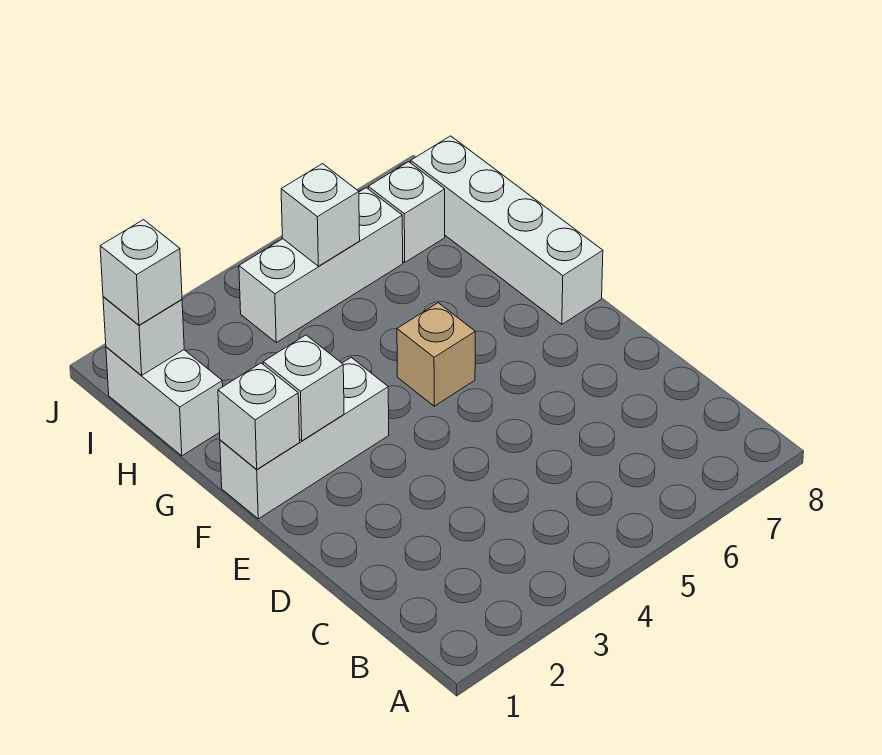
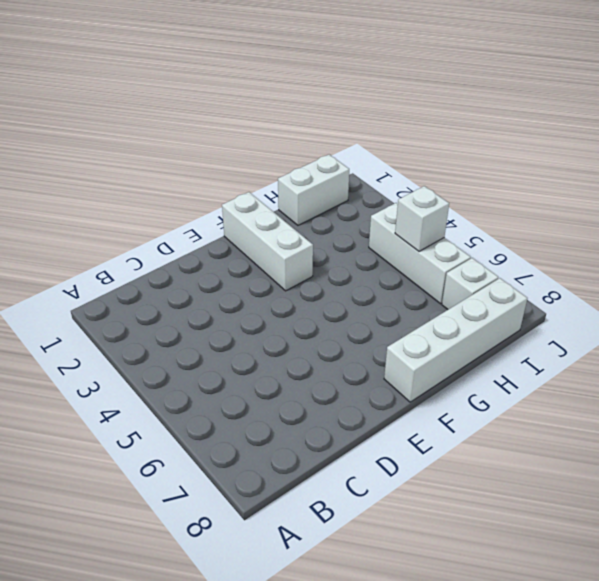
none -> tan 1x1 brick [397,303,475,406]
none -> white 1x1 brick [218,363,300,469]

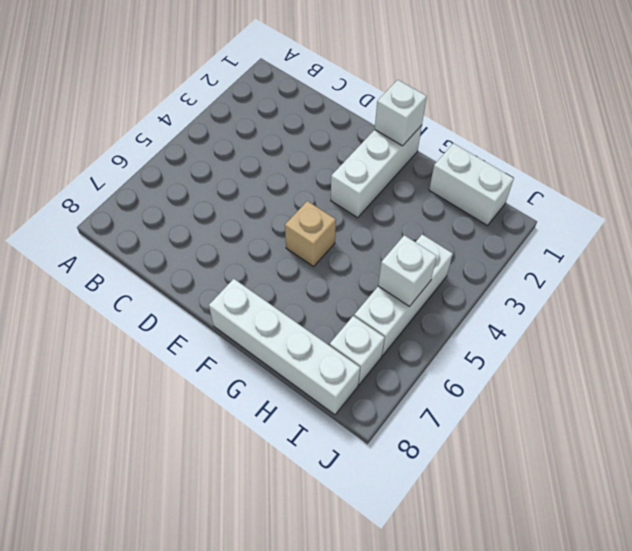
none -> white 1x1 brick [263,335,344,441]
none -> white 1x1 brick [103,297,184,376]

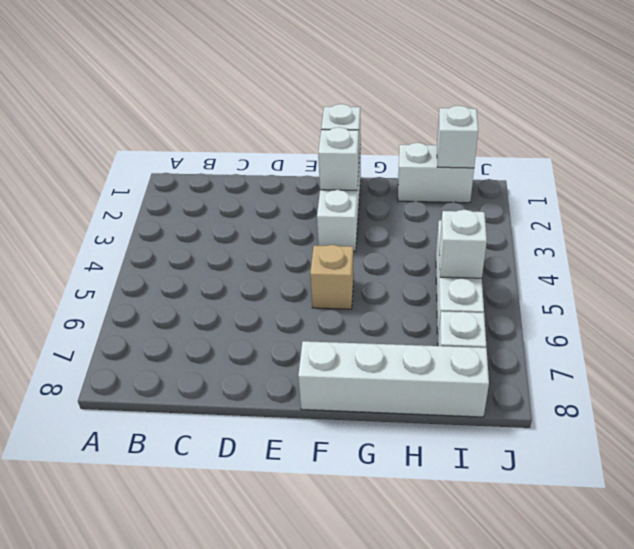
none -> white 1x1 brick [100,220,182,325]

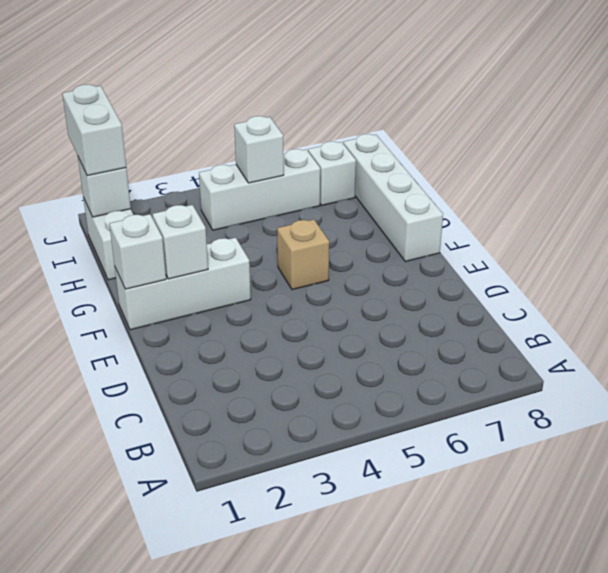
white 1x2 brick [62,85,126,176] -> white 1x1 brick [100,220,182,325]

